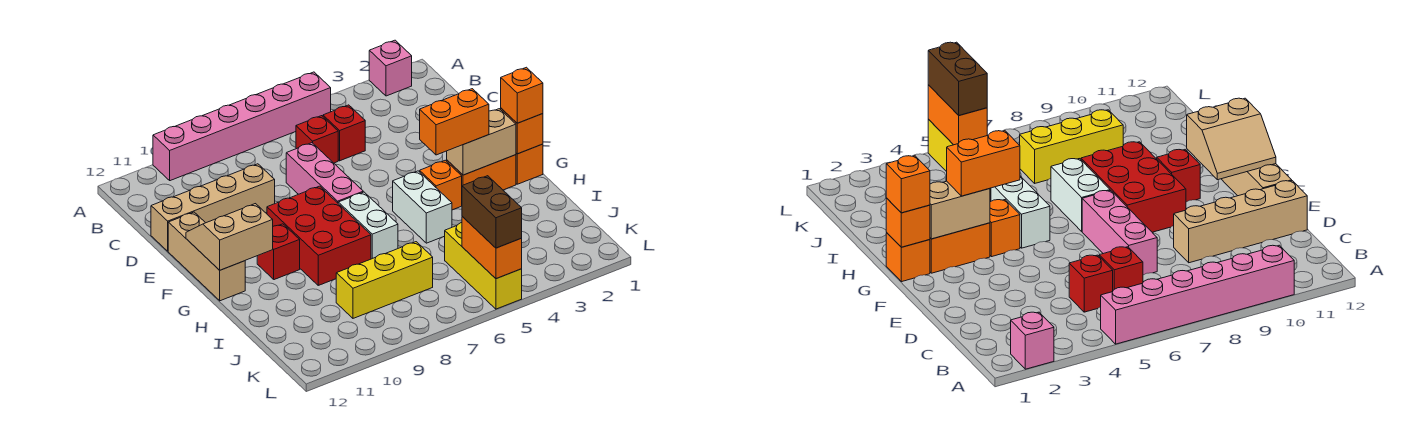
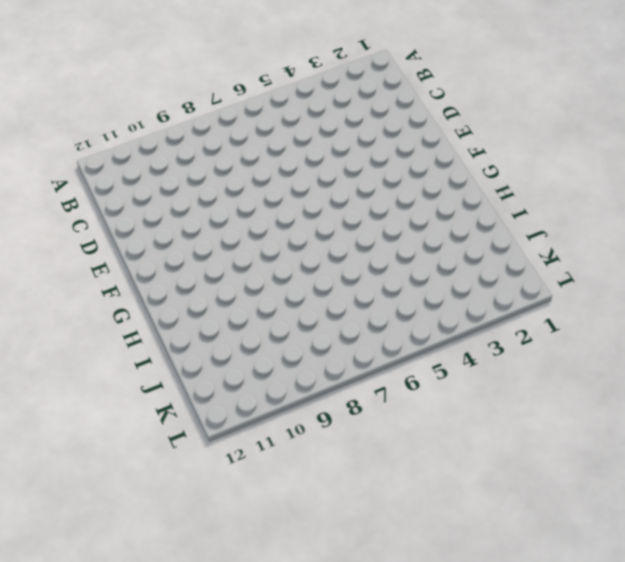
none -> pink 1x1 brick [369,40,412,96]
none -> pink 1x6 brick [153,72,331,181]
none -> red 1x1 brick [323,105,365,161]

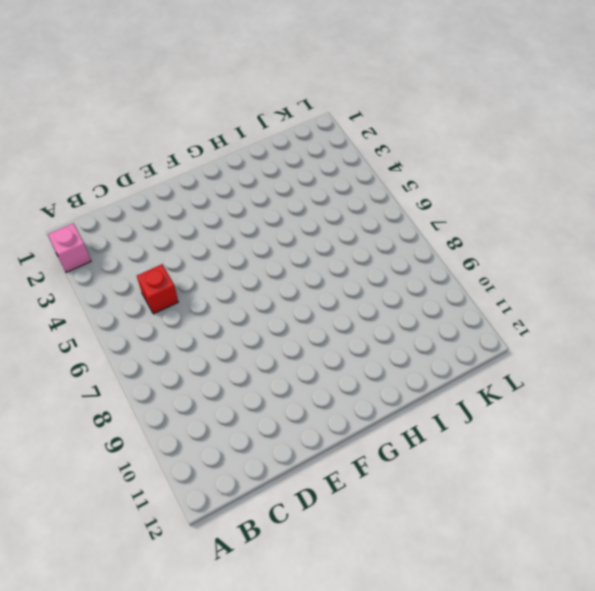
none -> pink 1x6 brick [153,72,331,181]
none -> red 1x1 brick [296,116,338,163]
none -> pink 1x3 brick [286,143,363,203]

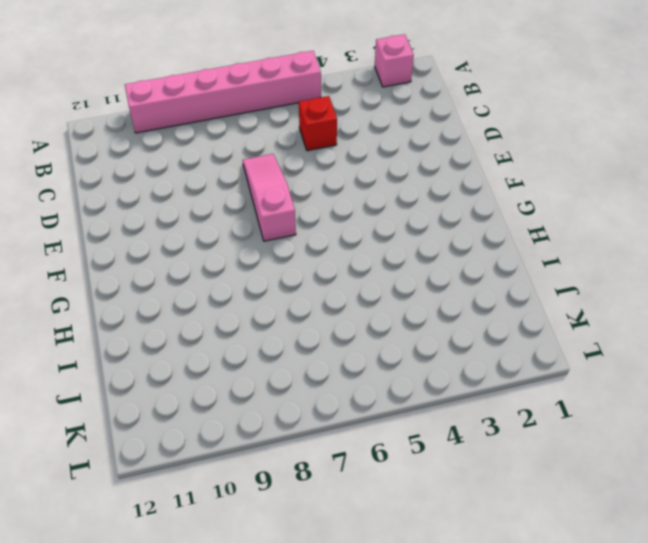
pink 1x3 slope [243,154,296,241] -> pink 1x3 brick [286,143,363,203]
none -> red 1x1 brick [296,116,338,163]
none -> tan 1x4 brick [151,164,275,251]
none -> tan 1x3 brick [168,212,245,301]

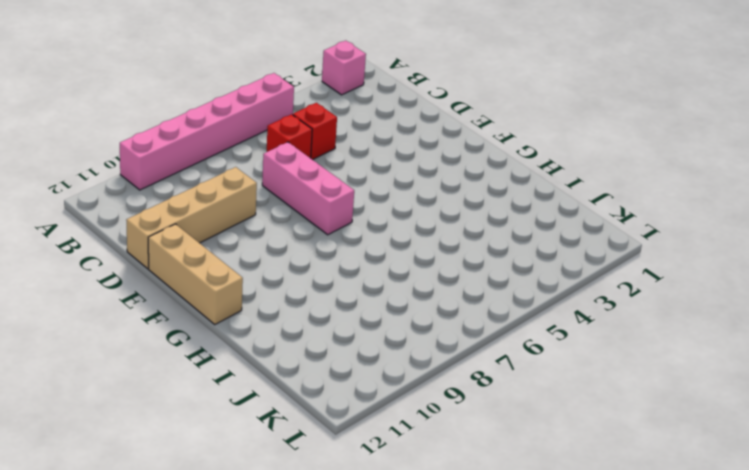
none -> red 2x3 brick [267,186,371,285]
none -> orange 1x1 brick [516,144,543,184]
none -> orange 1x2 brick [447,155,516,190]

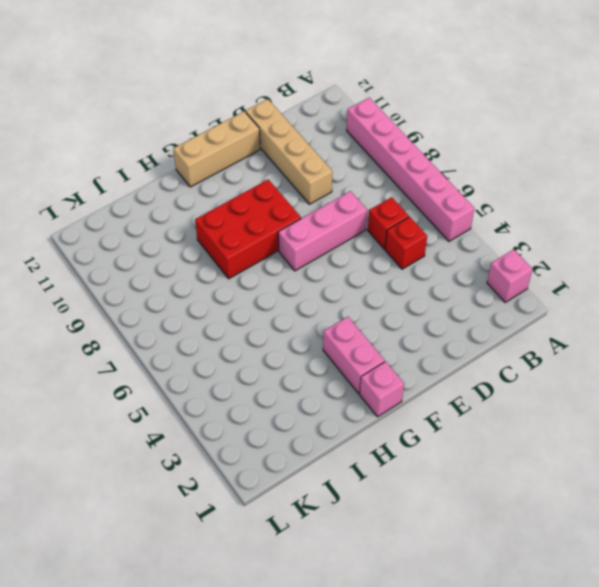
pink 1x1 brick [360,362,404,417] -> orange 1x1 brick [516,144,543,184]
pink 1x2 brick [323,317,385,393] -> orange 1x2 brick [447,155,516,190]
none -> orange 1x1 brick [420,160,462,210]
none -> white 1x2 brick [393,171,452,243]
none -> white 1x2 brick [338,192,398,259]

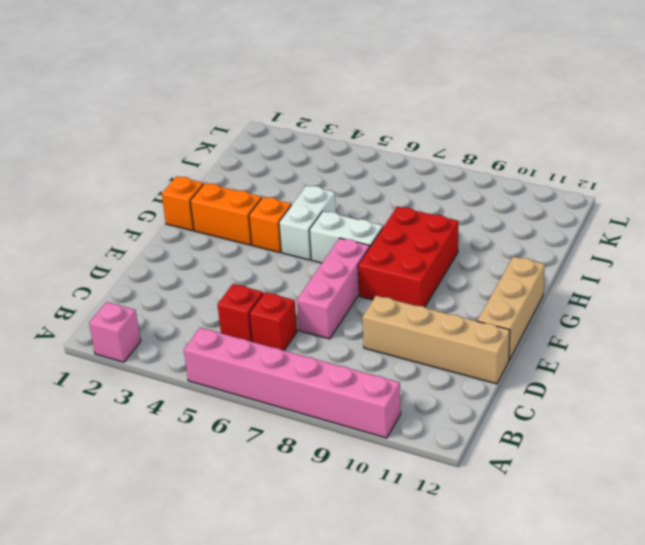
white 1x2 brick [309,211,383,263] -> white 1x2 brick turned to [338,192,398,259]
none -> red 1x1 brick [257,224,300,280]
none -> yellow 1x3 brick [444,223,522,309]
none -> yellow 1x3 brick [336,242,433,318]

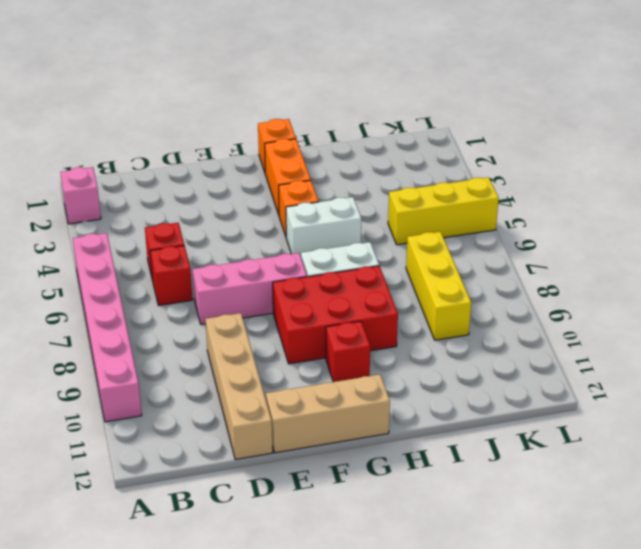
none -> tan 2x2 slope [186,204,273,270]
none -> orange 1x1 brick [501,108,543,154]
none -> tan 1x2 brick [447,109,516,175]

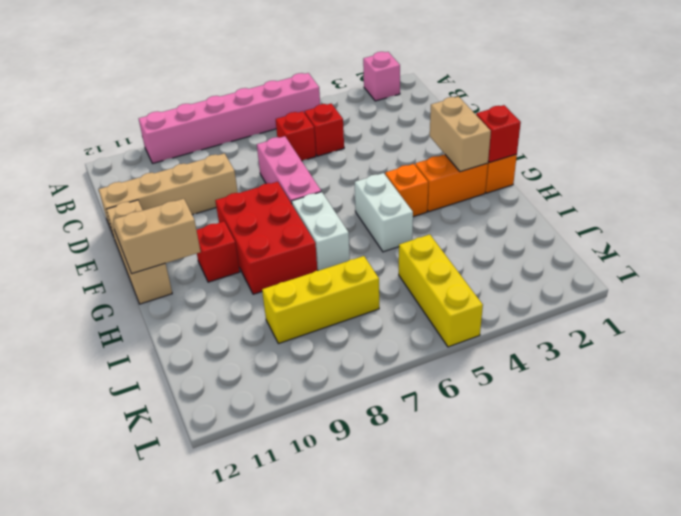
tan 1x2 brick [429,97,491,172] -> tan 1x2 brick turned to [447,109,516,175]
red 1x1 brick [476,105,521,163] -> orange 1x1 brick [501,108,543,154]
none -> orange 1x2 brick [462,217,522,279]
none -> orange 1x1 brick [501,67,543,123]
none -> orange 1x2 brick [420,89,489,155]

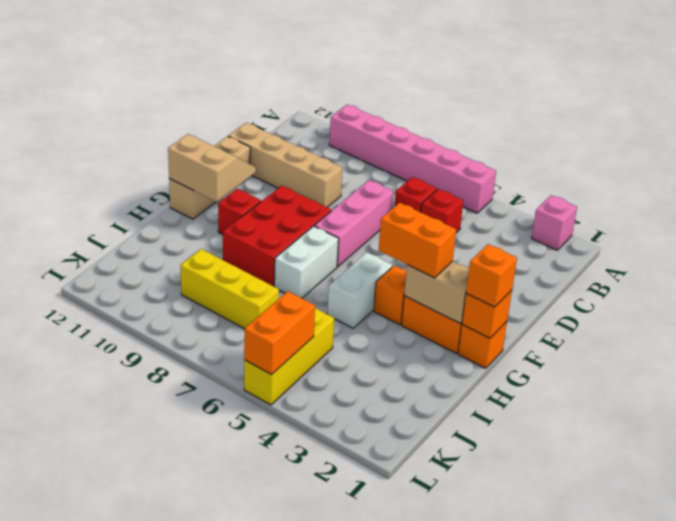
none -> brown 1x2 brick [462,176,522,248]

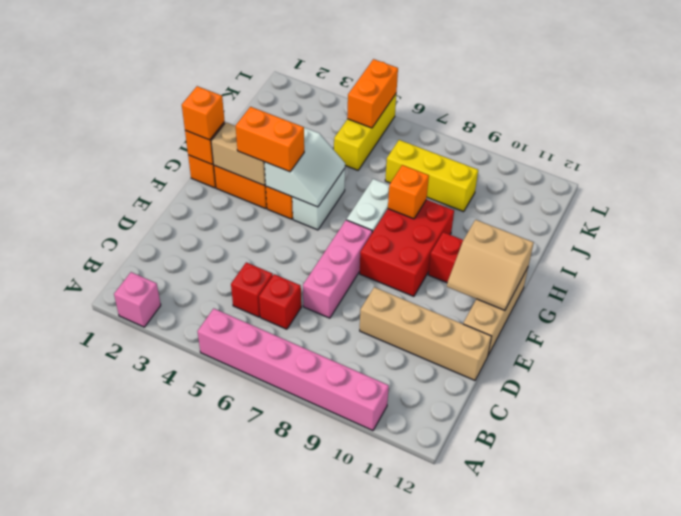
white 2x2 slope [264,128,345,207] -> none
orange 1x1 brick [388,165,429,219] -> none
none -> brown 1x2 brick [462,176,522,248]

